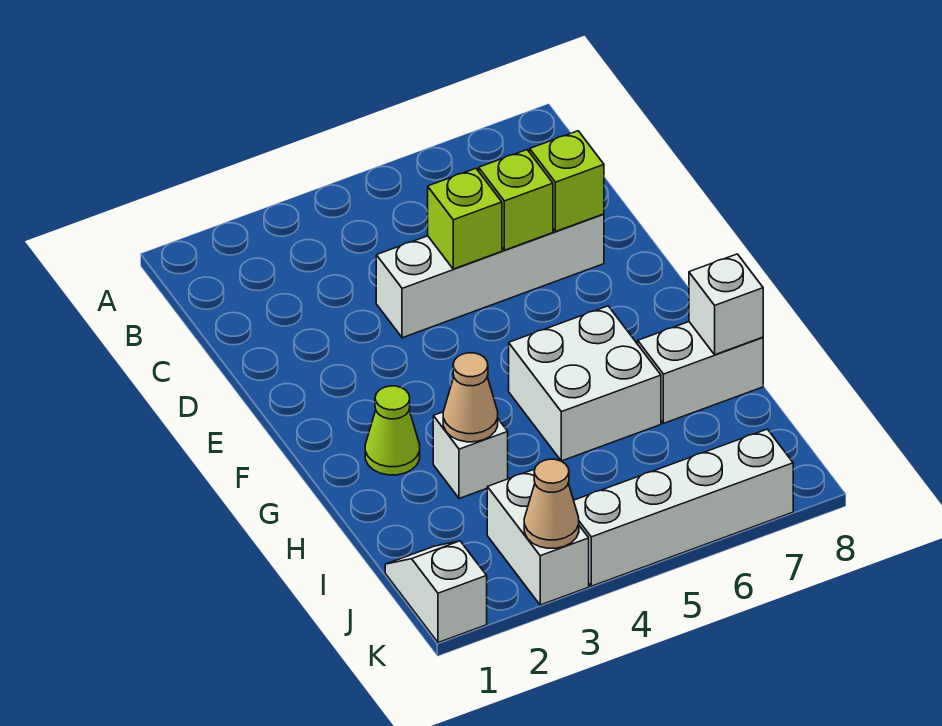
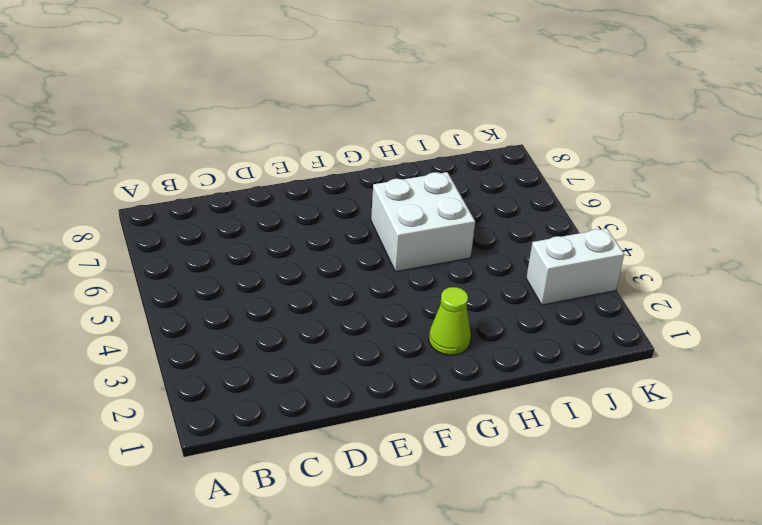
none -> white 1x4 brick [376,214,604,338]
none -> white 1x1 brick [433,412,508,499]
none -> white 1x2 brick [638,322,763,423]

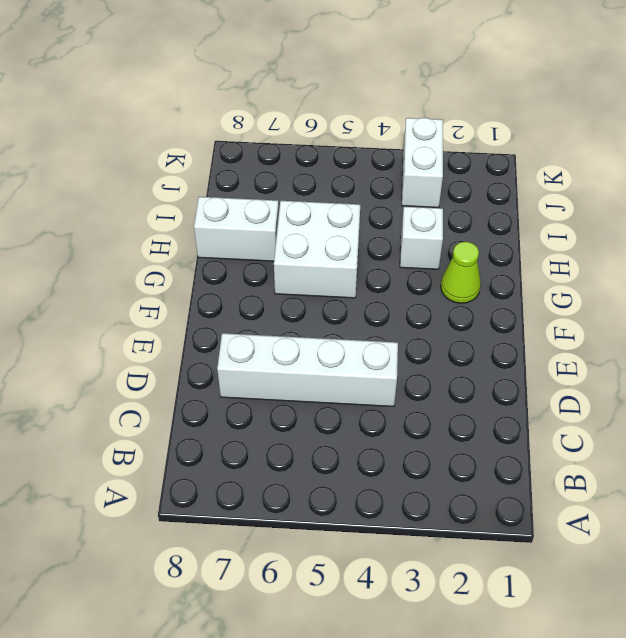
none -> white 1x2 slope [385,541,487,643]
none -> white 1x4 brick [574,429,793,586]
none -> lime 1x1 brick [428,168,502,269]

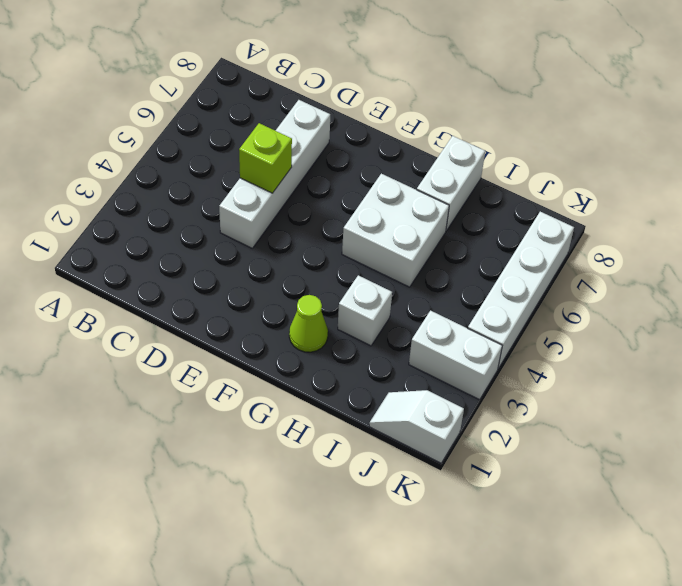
none -> lime 1x1 brick [479,150,553,250]
none -> lime 1x1 brick [530,131,604,232]
none -> tan 1x1 cone [443,353,498,442]

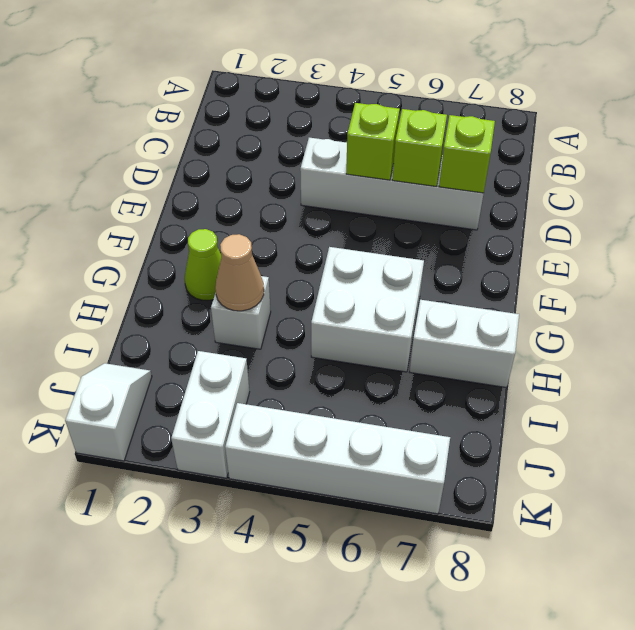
none -> white 1x1 brick [689,254,763,355]
none -> tan 1x1 cone [524,459,579,548]

